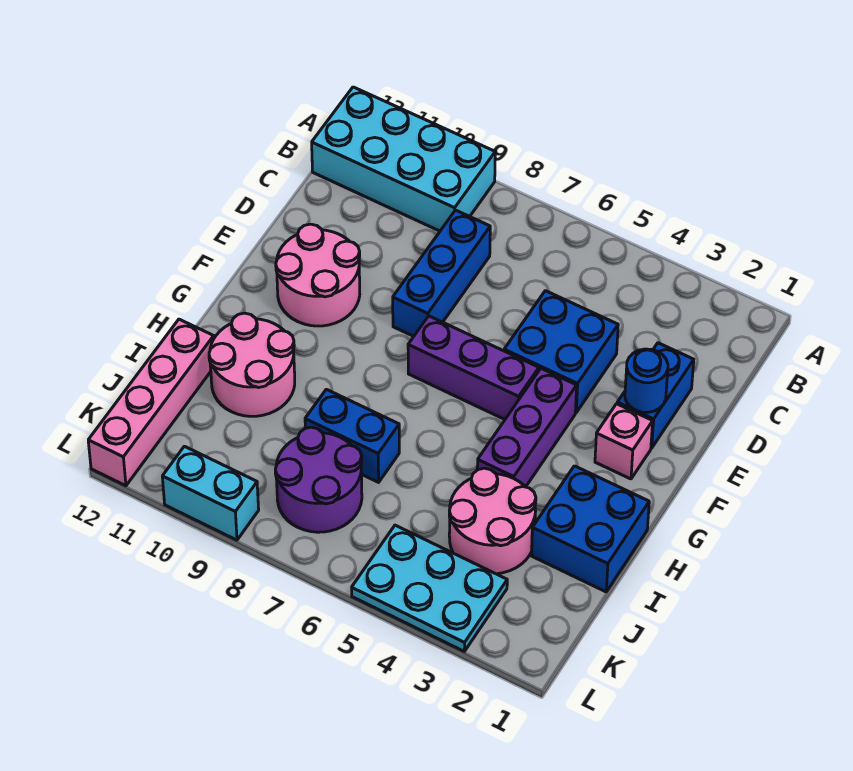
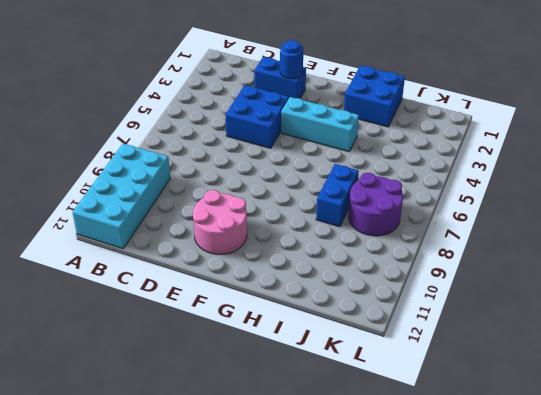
cyan 1x3 brick [281,97,359,152] -> purple 1x3 brick [477,369,577,487]
none -> blue 1x3 brick [393,210,490,336]
none -> pink 1x1 brick [595,404,653,479]
none -> purple 1x3 brick [408,316,539,419]

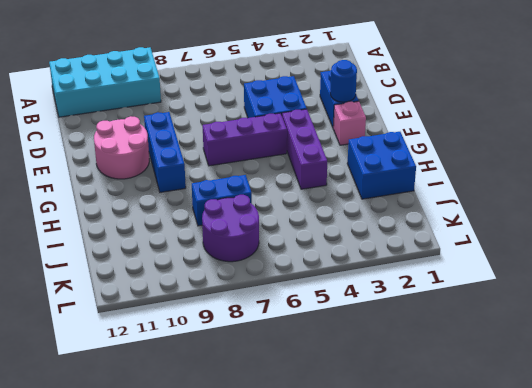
blue 1x3 brick [144,112,186,192] -> blue 1x3 brick moved to [393,210,490,336]
none -> pink 2x2 round brick [209,313,295,416]
none -> pink 2x2 round brick [449,468,536,574]
none -> pink 1x4 brick [88,319,214,486]

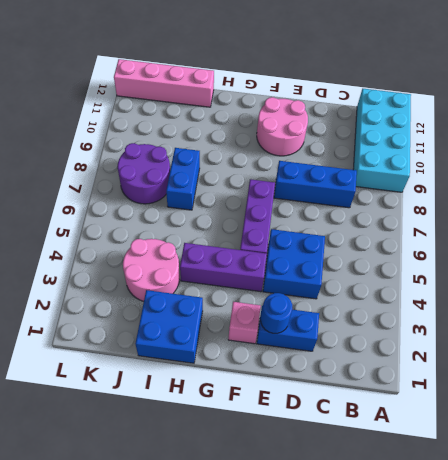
none -> pink 2x2 round brick [209,313,295,416]
none -> cyan 2x3 plate [352,525,507,651]
none -> cyan 1x2 brick [162,446,259,540]

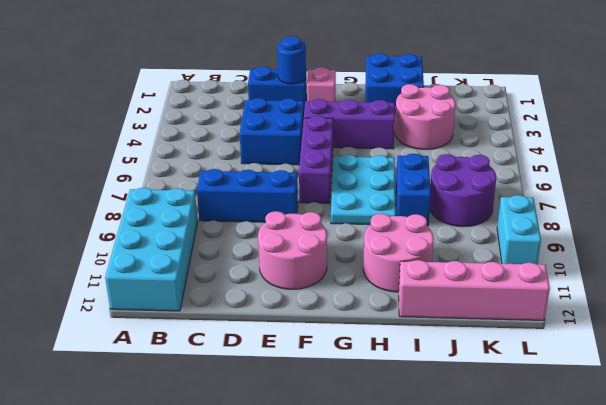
cyan 2x3 plate [331,155,396,224] -> cyan 2x3 plate moved to [352,525,507,651]

